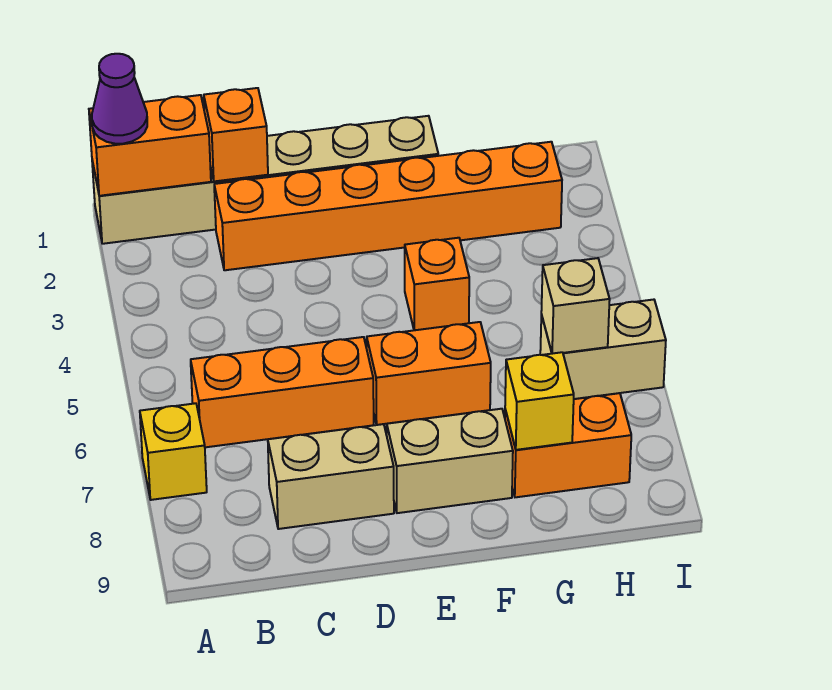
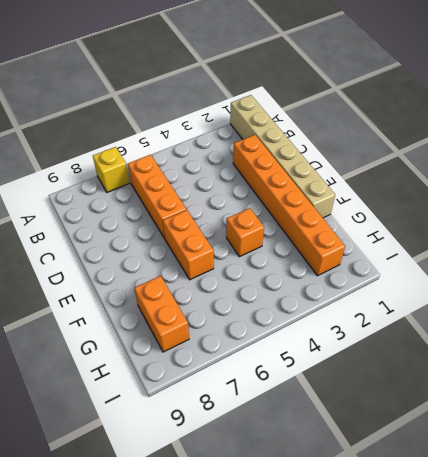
none -> tan 1x2 brick [268,424,394,529]
none -> tan 1x2 brick [387,409,513,513]
none -> tan 1x2 brick [540,300,666,399]

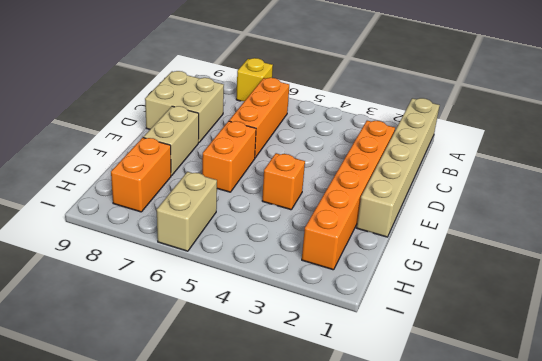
tan 2x2 brick [145,71,224,143] -> tan 1x2 brick [268,424,394,529]
none -> orange 1x2 brick [89,95,211,196]
none -> orange 1x1 brick [204,88,268,181]
none -> yellow 1x1 brick [505,352,574,450]

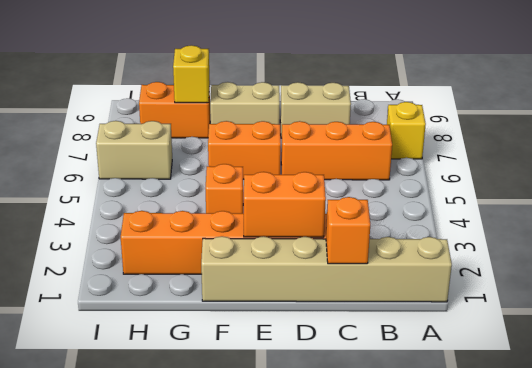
orange 1x2 brick [244,172,326,237] -> orange 1x2 brick moved to [89,95,211,196]
none -> tan 1x1 brick [541,258,610,354]
none -> purple 1x1 cone [92,54,147,144]

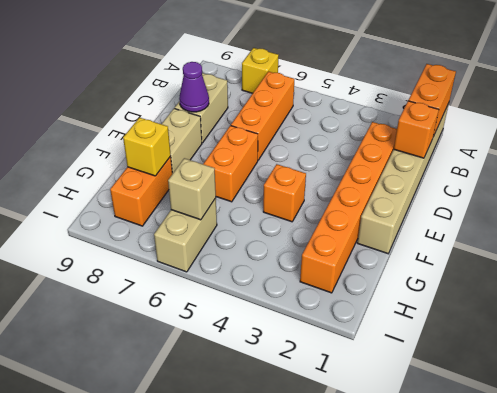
purple 1x1 cone [179,62,209,112] -> purple 1x1 cone moved to [92,54,147,144]

